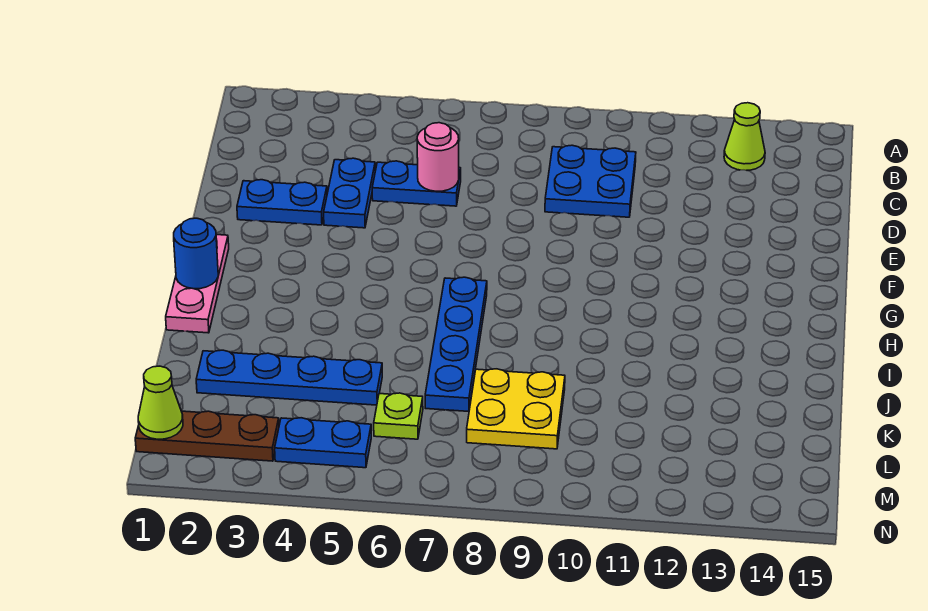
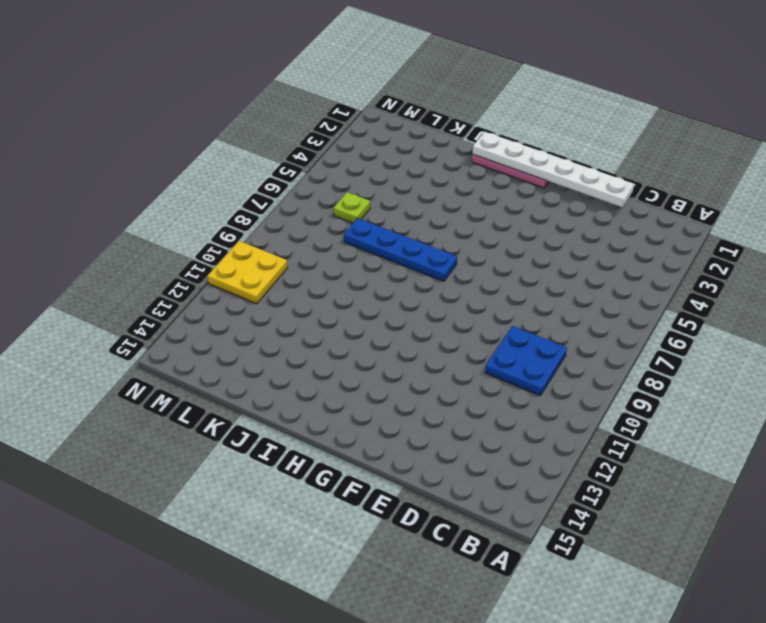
white 1x6 plate [473,132,634,207] -> blue 1x1 round brick [174,218,218,289]
yellow 2x2 plate [208,241,288,304] -> yellow 2x2 plate moved to [467,369,565,449]
none -> lime 1x1 cone [724,103,765,170]
none -> blue 1x2 plate [324,158,375,228]
none -> blue 1x2 plate [372,161,461,206]

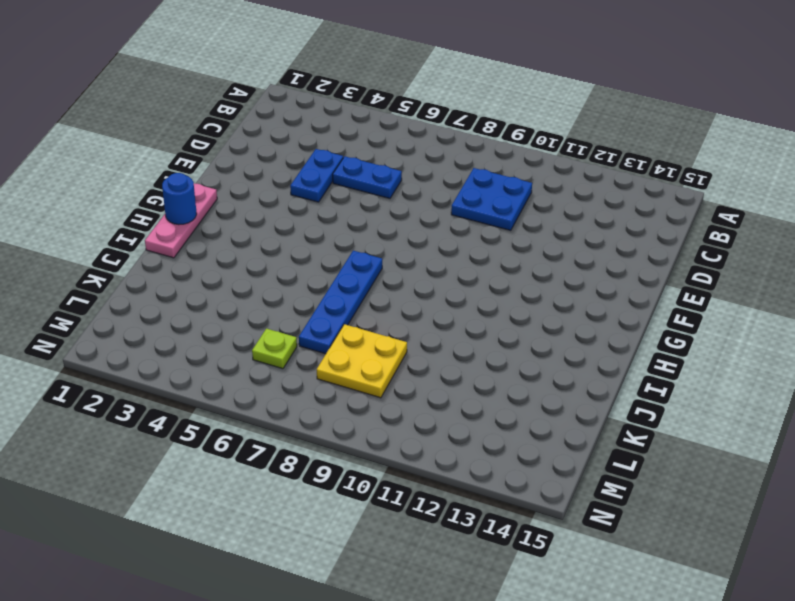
none -> lime 1x1 cone [724,103,765,170]
none -> blue 1x2 plate [237,180,327,225]
none -> blue 1x4 plate [196,350,382,405]

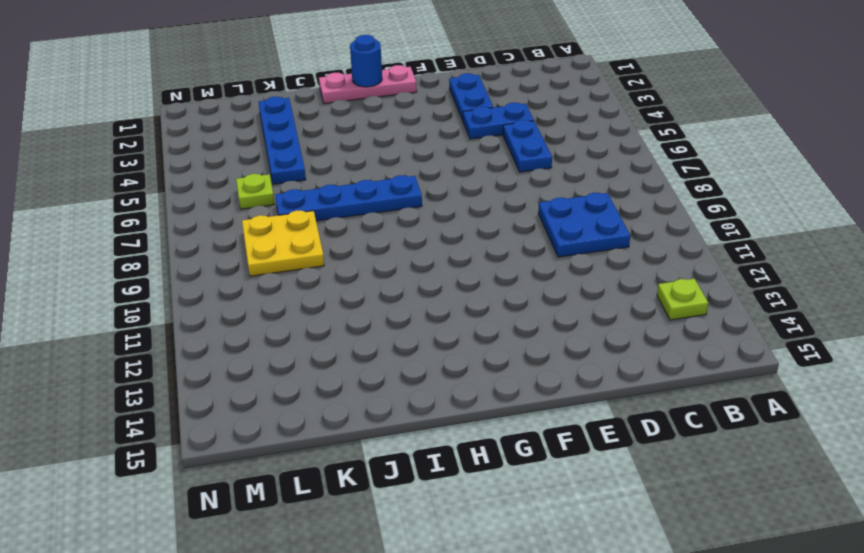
lime 1x1 plate [657,279,708,320] -> lime 1x1 cone [724,103,765,170]
none -> brown 1x3 plate [135,411,279,461]
none -> blue 1x2 plate [275,418,371,468]
none -> pink 1x1 round brick [417,123,459,191]

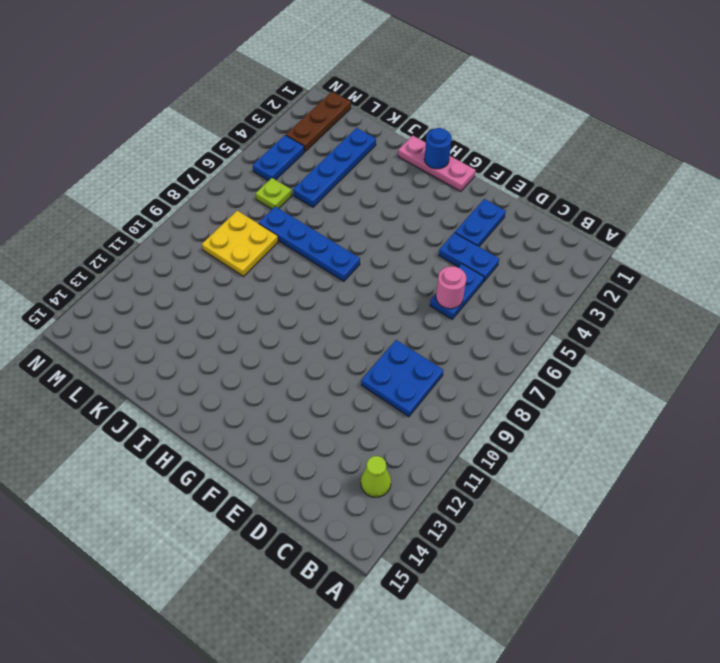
none -> lime 1x1 cone [138,366,183,439]

